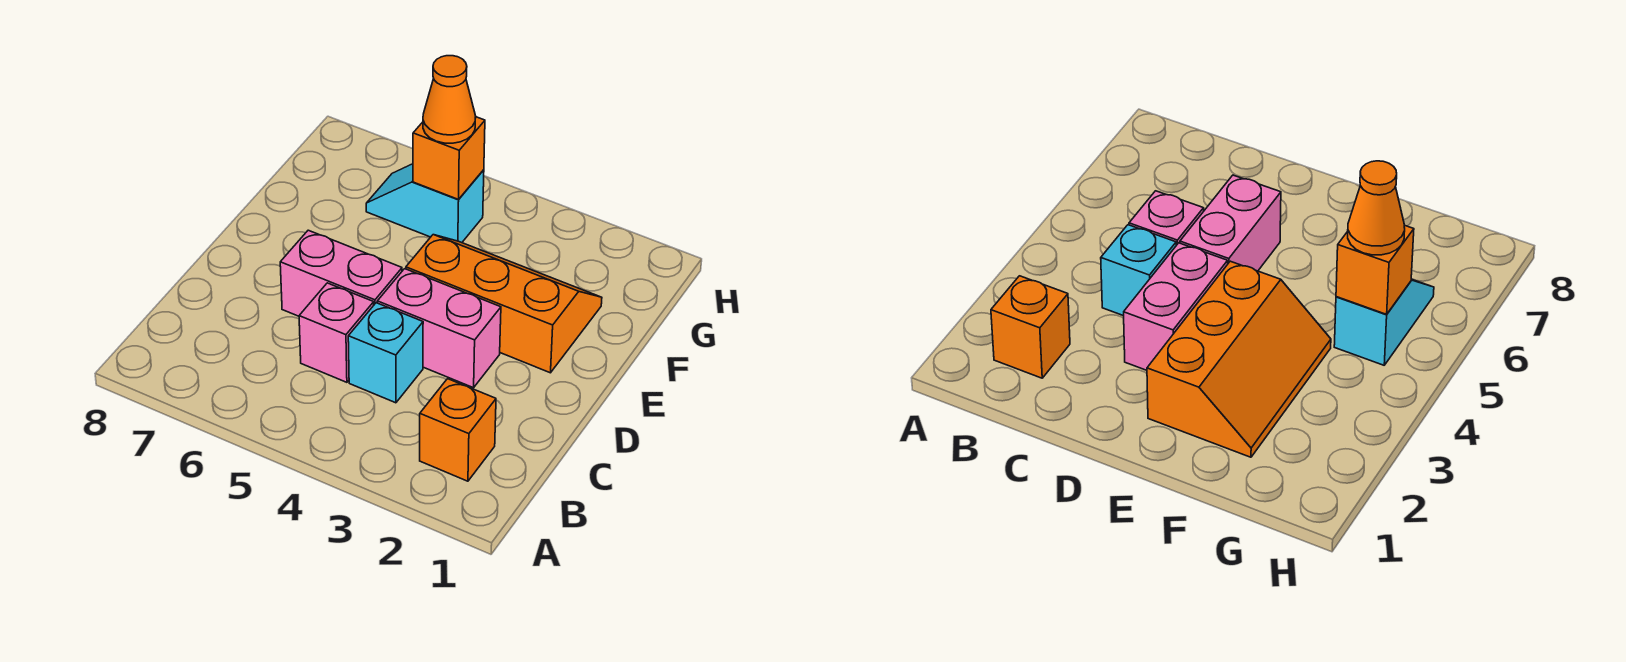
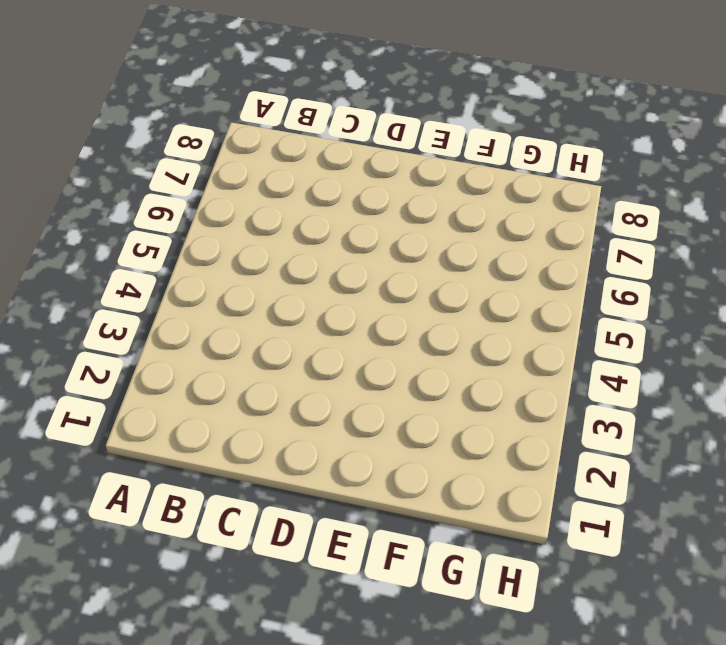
none -> orange 1x1 brick [420,379,496,481]
none -> cyan 1x1 brick [348,303,423,403]

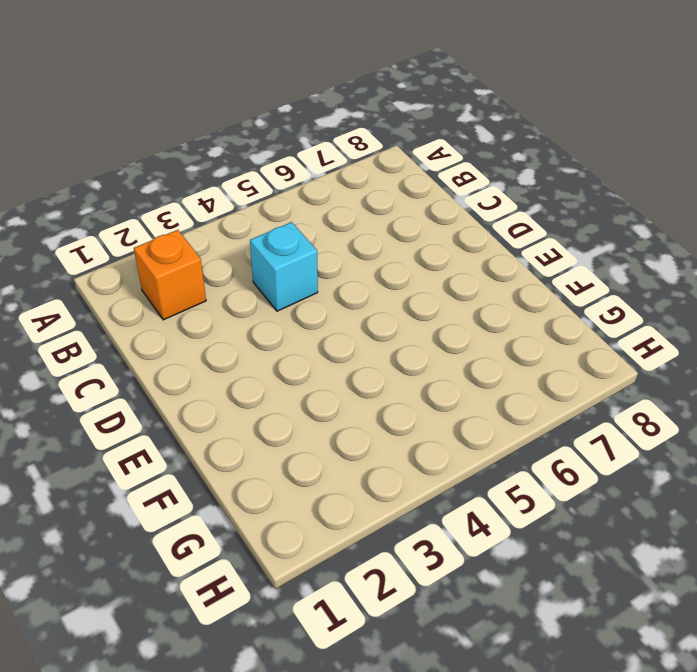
none -> pink 1x1 brick [299,283,374,382]
none -> pink 1x2 brick [377,269,501,388]

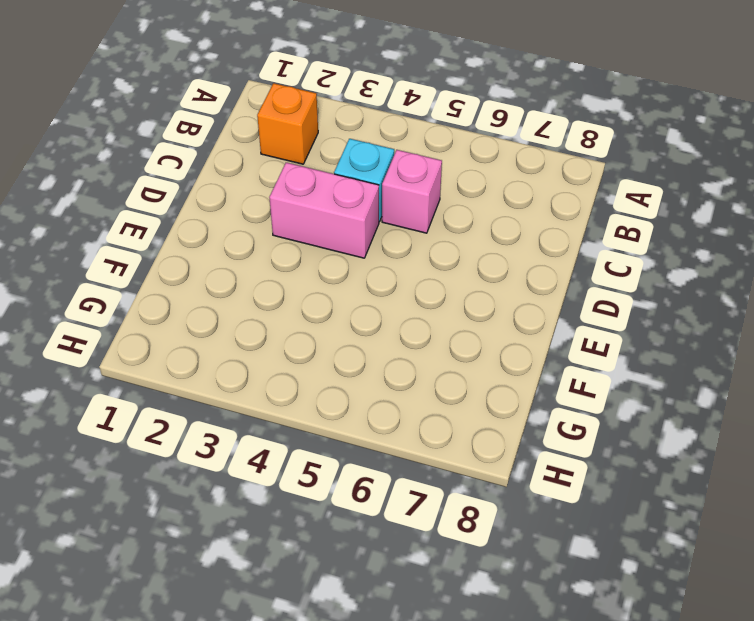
none -> pink 1x2 brick [280,230,402,316]
none -> orange 2x3 slope [406,235,602,373]

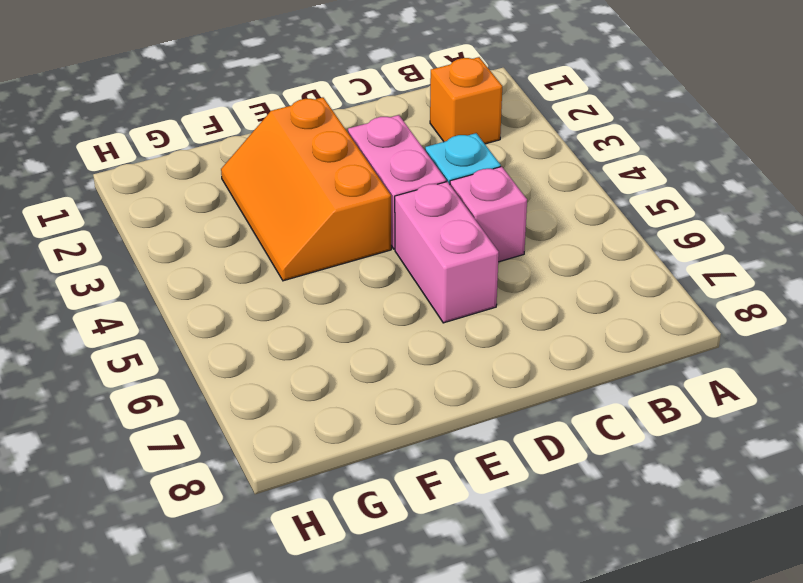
none -> cyan 1x2 slope [366,164,484,243]
none -> orange 1x1 brick [413,117,485,199]

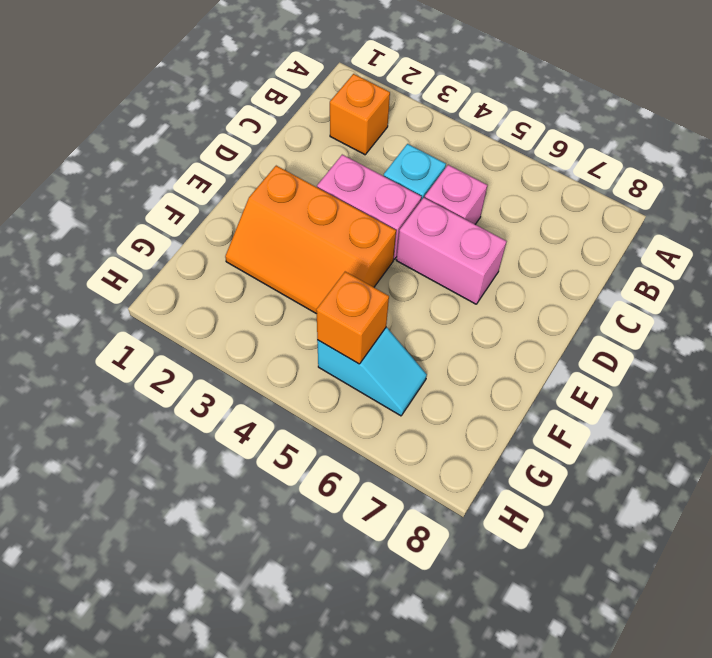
none -> orange 1x1 cone [423,56,476,143]

